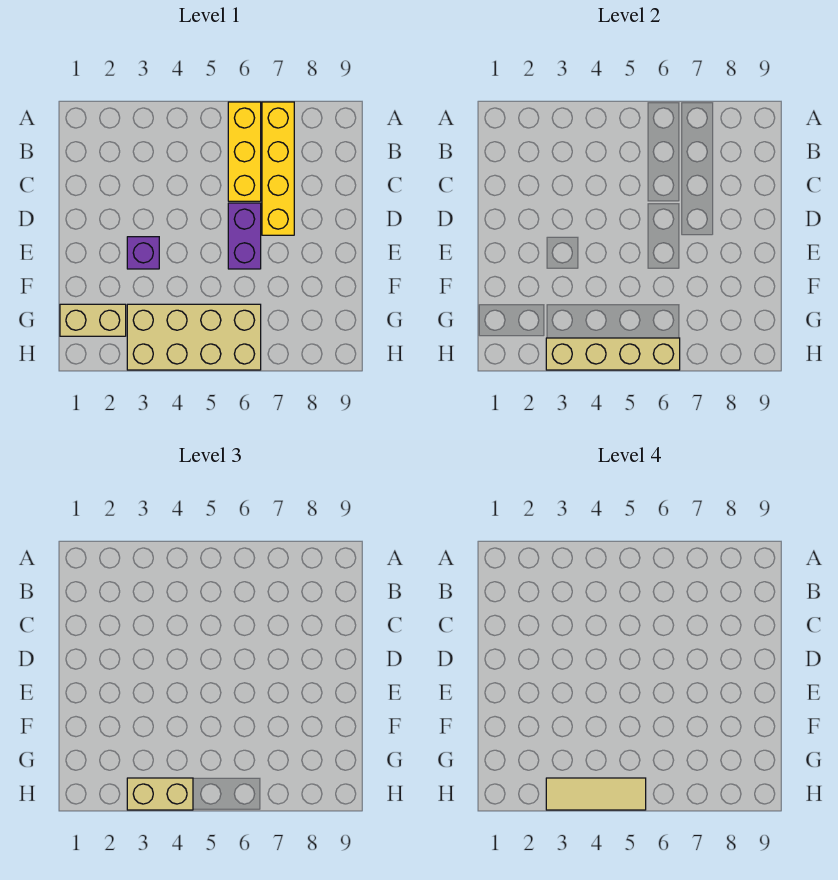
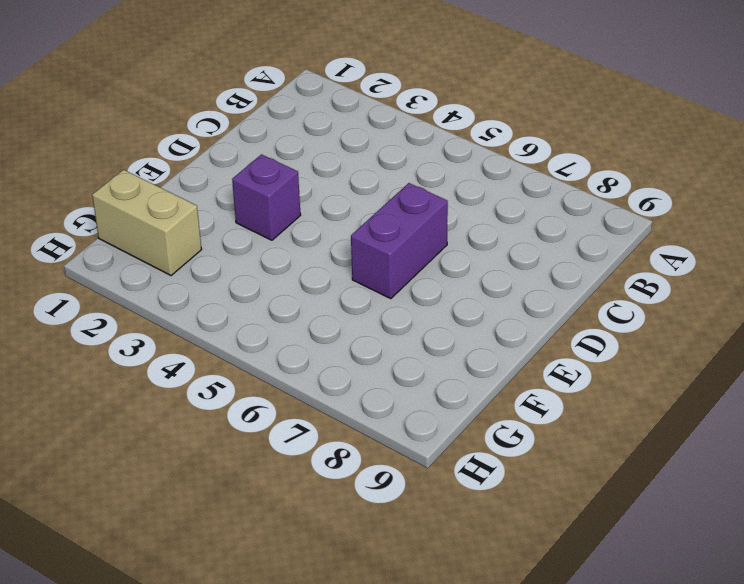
none -> yellow 1x3 brick [228,102,261,201]
none -> yellow 1x4 brick [262,102,294,235]

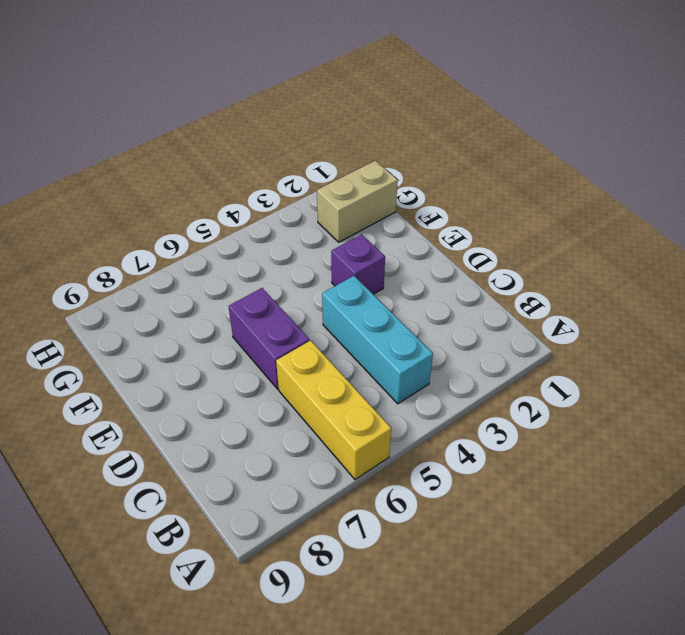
cyan 1x3 brick [322,276,433,404] -> none
none -> yellow 1x4 brick [262,102,294,235]
none -> tan 2x4 brick [127,304,261,370]

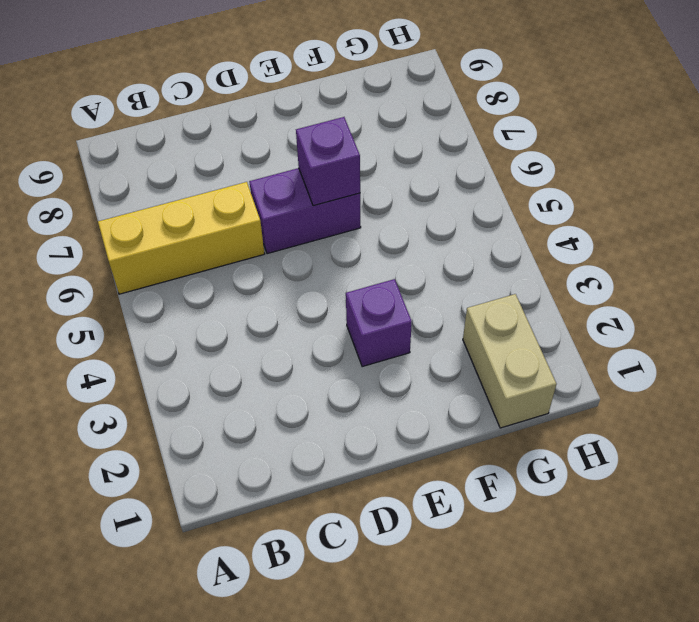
purple 1x1 brick [296,117,360,206] -> none
none -> yellow 1x4 brick [262,102,294,235]
none -> tan 2x4 brick [127,304,261,370]

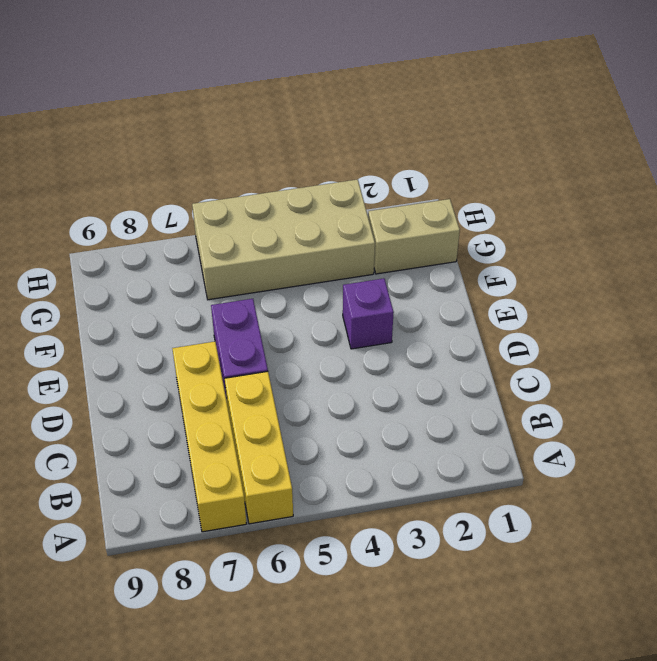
none -> tan 1x4 brick [546,338,680,370]
none -> tan 1x2 brick [127,778,193,810]

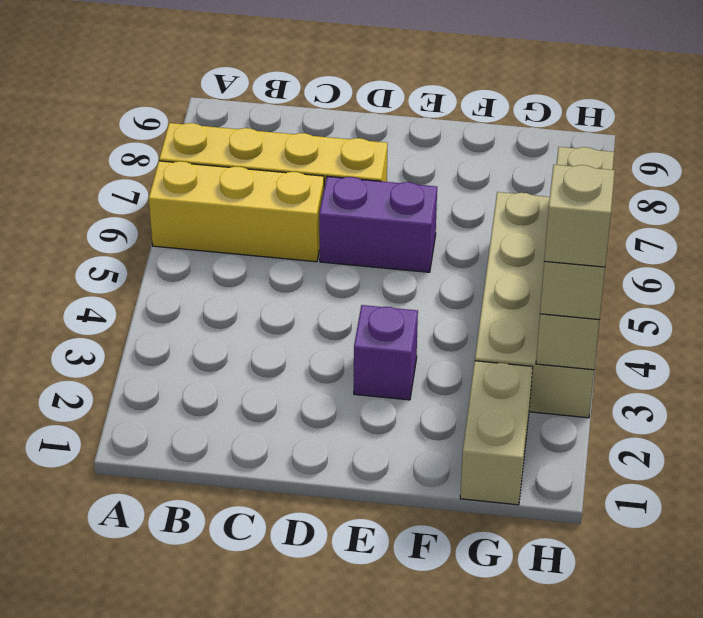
tan 1x1 brick [544,165,615,267] -> tan 1x3 tile [546,778,646,810]

